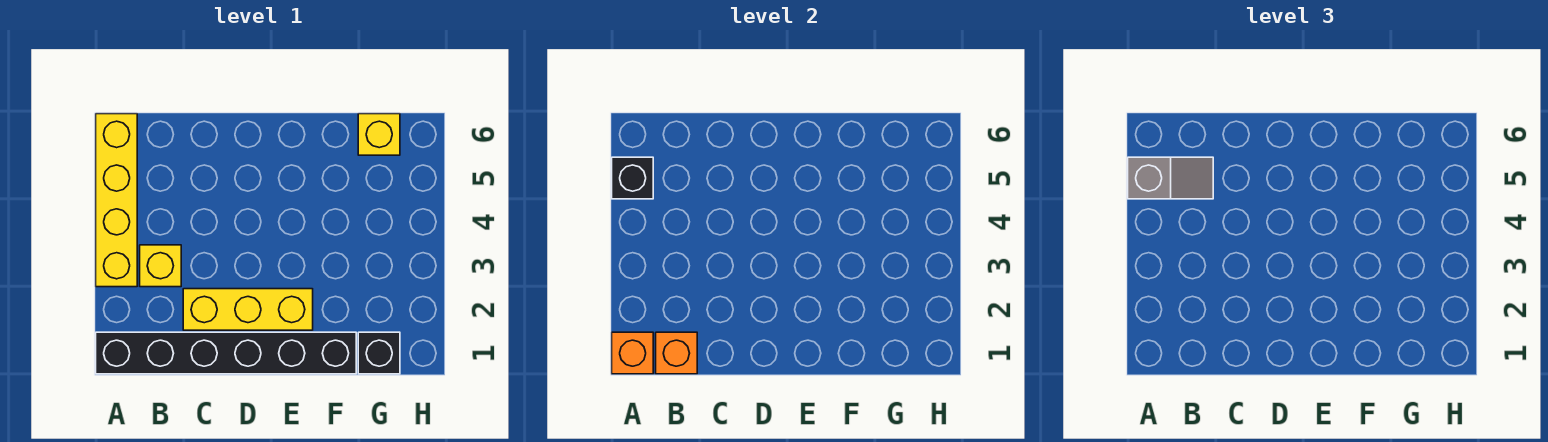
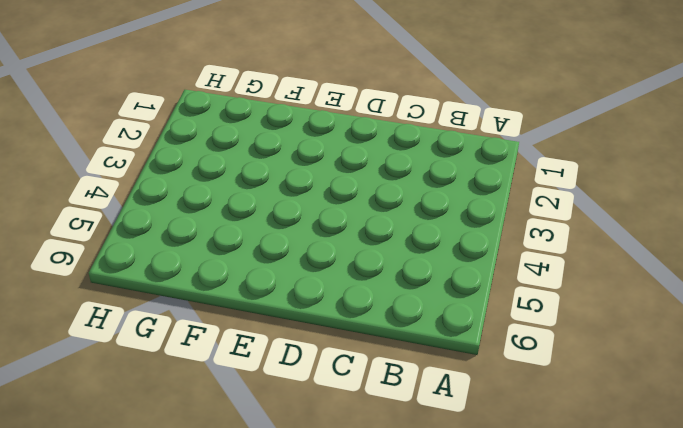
none -> black 1x6 brick [96,332,356,374]
none -> yellow 1x4 brick [96,114,137,287]

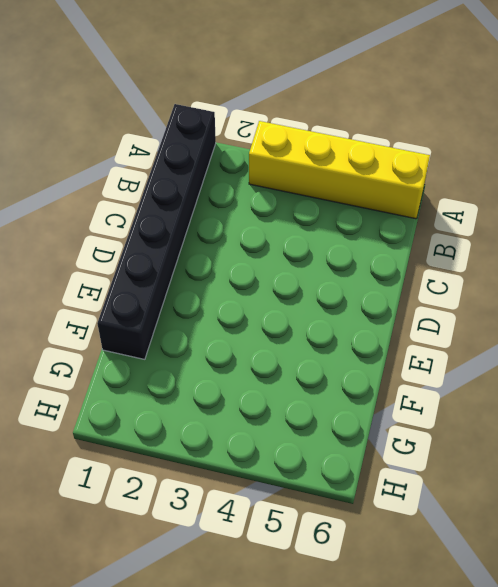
none -> yellow 1x1 brick [140,245,181,287]
none -> yellow 1x3 brick [183,289,313,330]

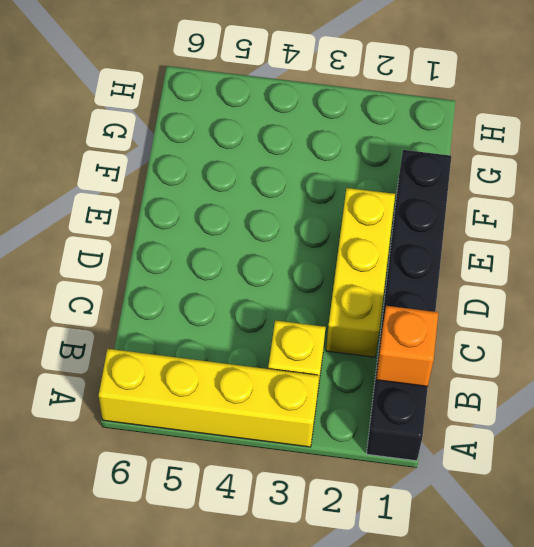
none -> black 1x1 brick [358,332,400,374]
none -> yellow 1x1 brick [358,114,400,155]

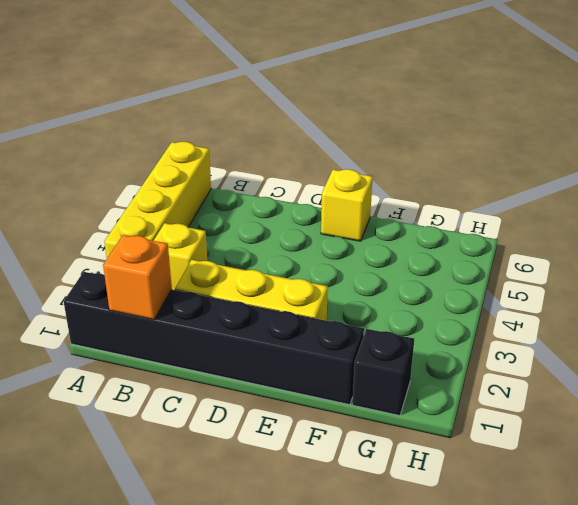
yellow 1x1 brick [321,169,373,241] -> yellow 1x1 brick moved to [358,114,400,155]
none -> orange 1x1 brick [612,332,653,374]
none -> black 1x1 brick [612,157,653,199]

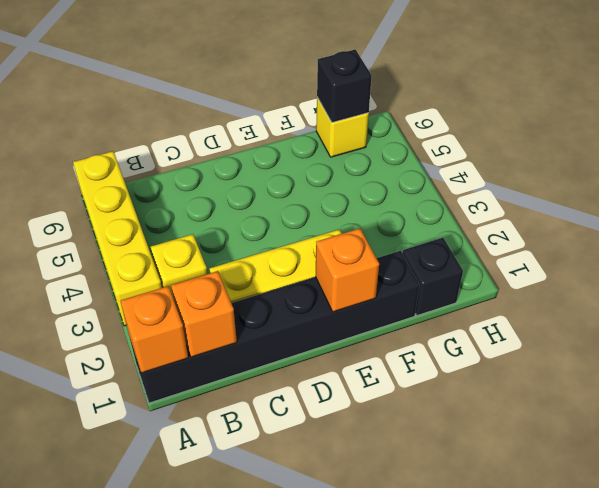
orange 1x1 brick [316,228,379,312] -> none
black 1x1 brick [317,49,372,122] -> black 1x1 brick moved to [612,157,653,199]
none -> grey 1x2 slope [1128,157,1213,199]

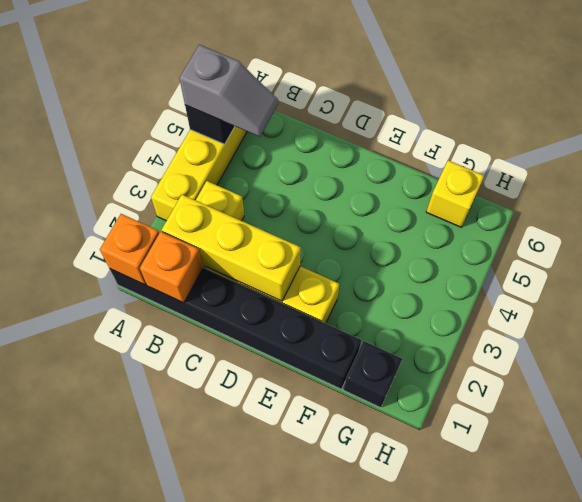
yellow 1x3 brick [162,195,301,301] -> none

